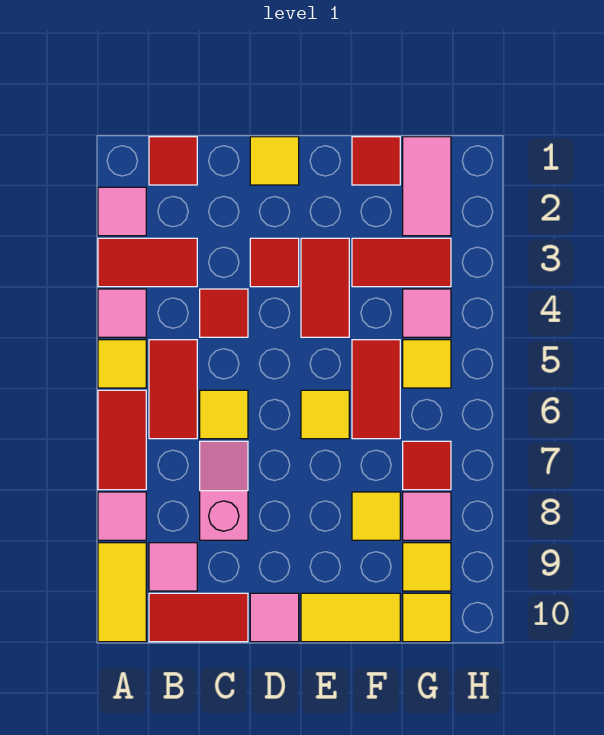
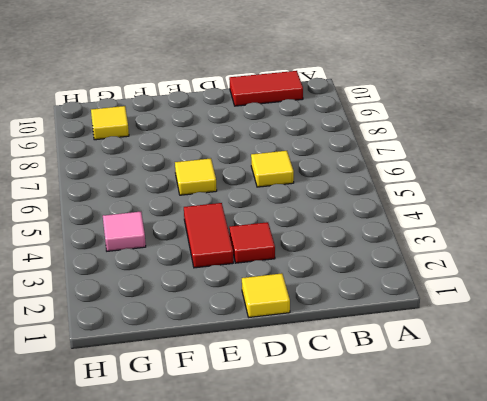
none -> pink 1x1 tile [98,187,146,236]
none -> red 1x2 tile [98,238,197,287]
none -> pink 1x1 tile [98,289,146,337]
none -> yellow 1x1 tile [98,340,146,388]

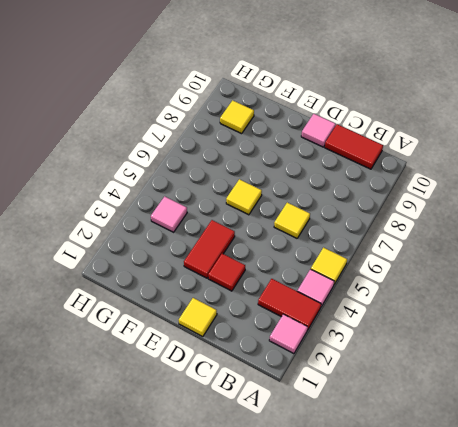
none -> red 1x2 tile [98,390,146,490]
none -> pink 1x1 tile [98,492,146,540]
none -> yellow 1x2 tile [98,543,146,642]
none -> red 1x1 tile [149,137,197,185]

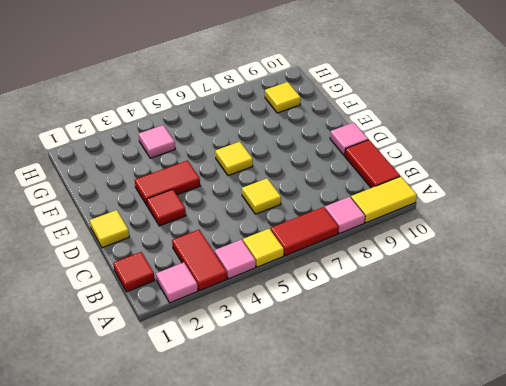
none -> red 1x2 tile [149,340,197,439]
none -> pink 1x1 tile [149,543,197,591]
none -> red 1x1 tile [200,289,248,337]
none -> pink 1x2 slope [200,441,248,540]

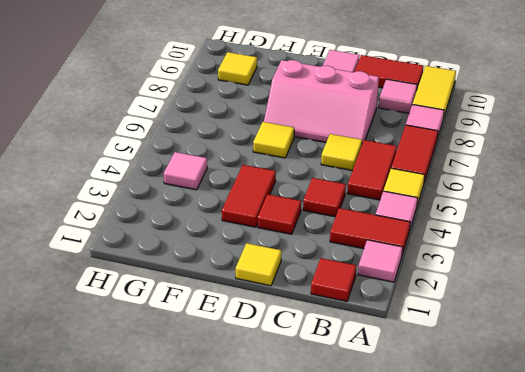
pink 2x3 slope [264,60,379,143] -> pink 1x2 slope [200,441,248,540]
none -> yellow 1x2 tile [301,593,400,642]
none -> red 1x1 tile [352,137,400,185]
none -> red 1x2 tile [352,238,451,287]
none -> red 1x2 tile [352,340,400,439]

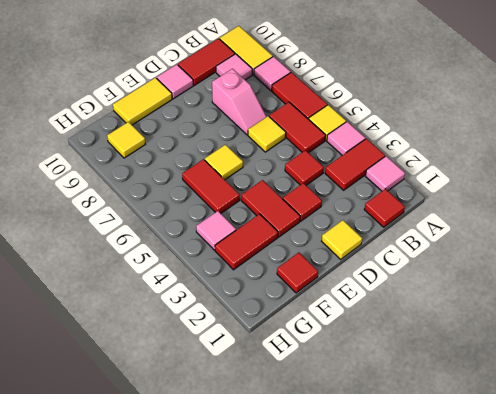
none -> yellow 1x1 tile [352,492,400,540]
none -> pink 1x2 tile [403,137,451,236]
none -> yellow 1x1 tile [403,340,451,388]
none -> red 1x1 tile [403,441,451,490]

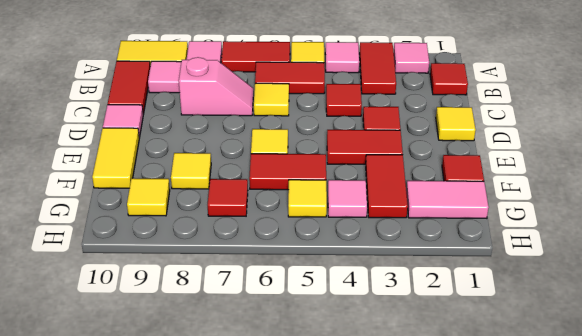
none -> pink 1x1 tile [403,492,451,540]
none -> yellow 1x1 tile [403,593,451,642]

